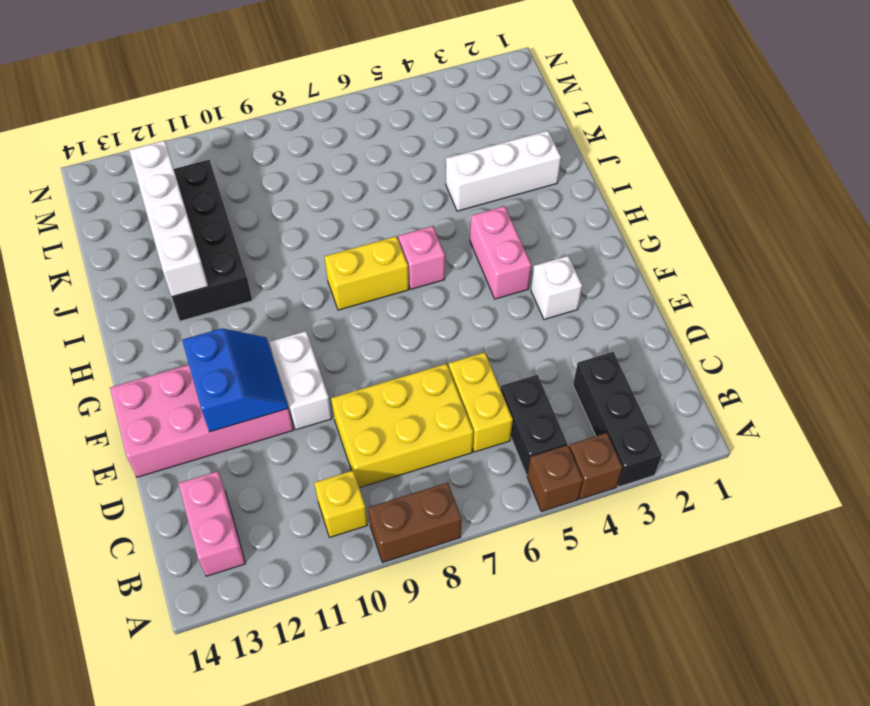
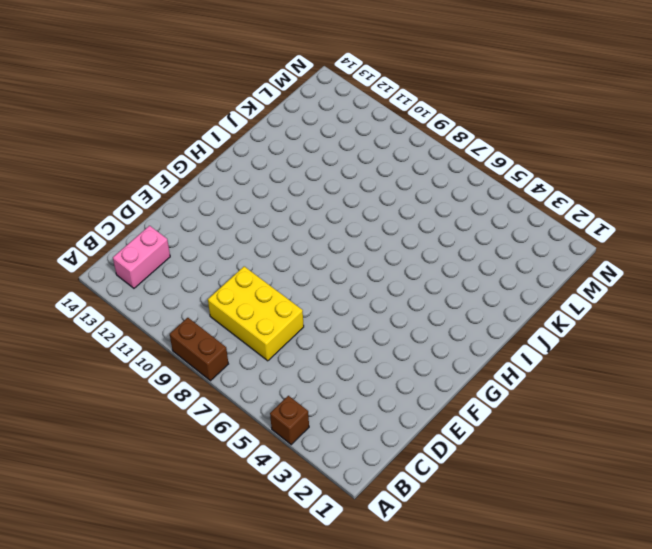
none -> black 1x3 brick [573,352,662,487]
none -> brown 1x1 brick [527,445,583,512]
none -> black 1x2 brick [501,375,567,475]

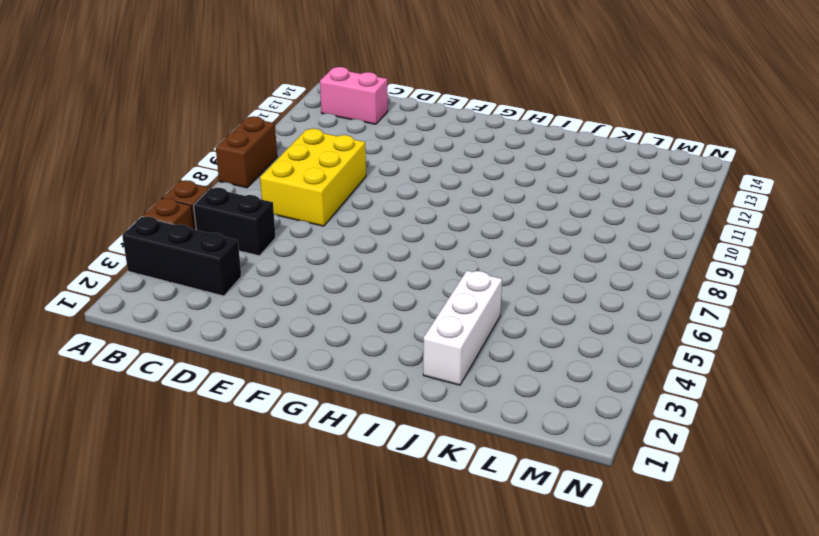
none -> yellow 1x1 brick [314,471,368,537]
none -> yellow 1x2 brick [449,352,513,452]
none -> white 1x2 brick [270,331,332,430]

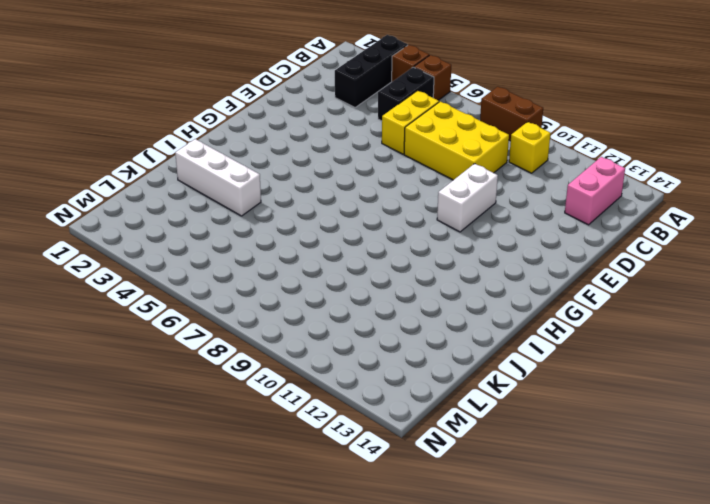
none -> pink 2x4 brick [110,365,293,477]
none -> white 1x1 brick [531,256,582,320]
none -> pink 1x2 brick [470,206,531,299]

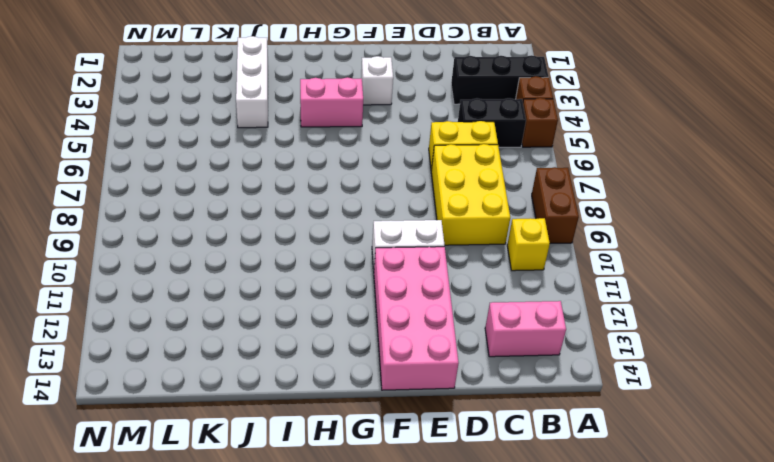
none -> pink 1x1 brick [398,226,445,289]
none -> yellow 1x2 brick [324,236,409,310]
none -> black 2x4 brick [172,160,252,321]

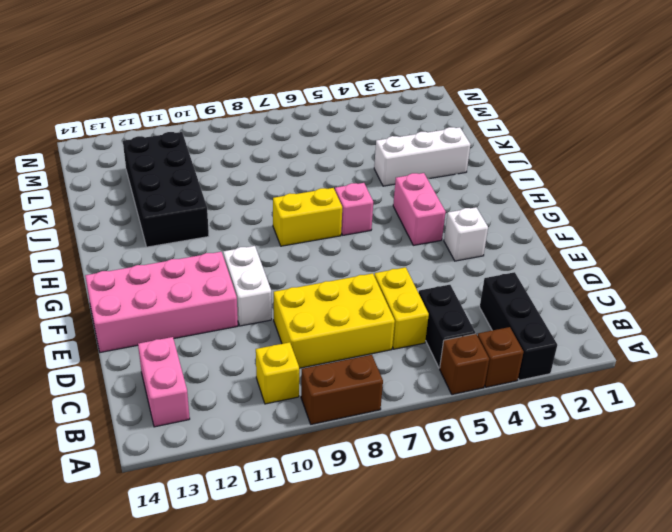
none -> blue 2x2 slope [182,328,289,432]
none -> white 1x4 brick [129,141,208,297]

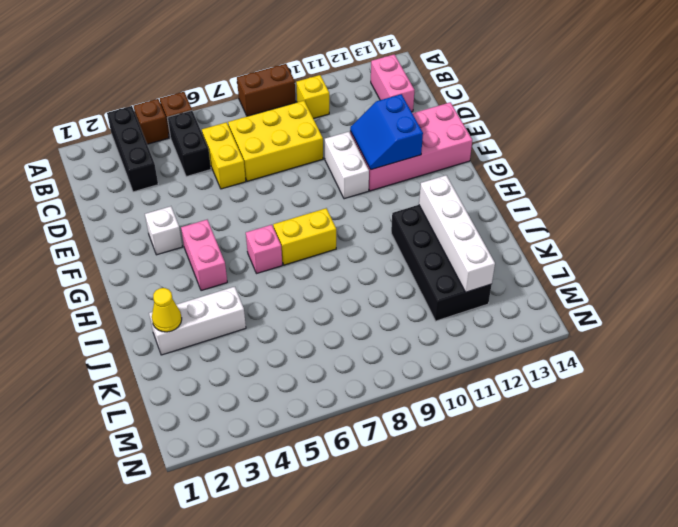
yellow 1x1 cone [152,288,182,332] -> none

